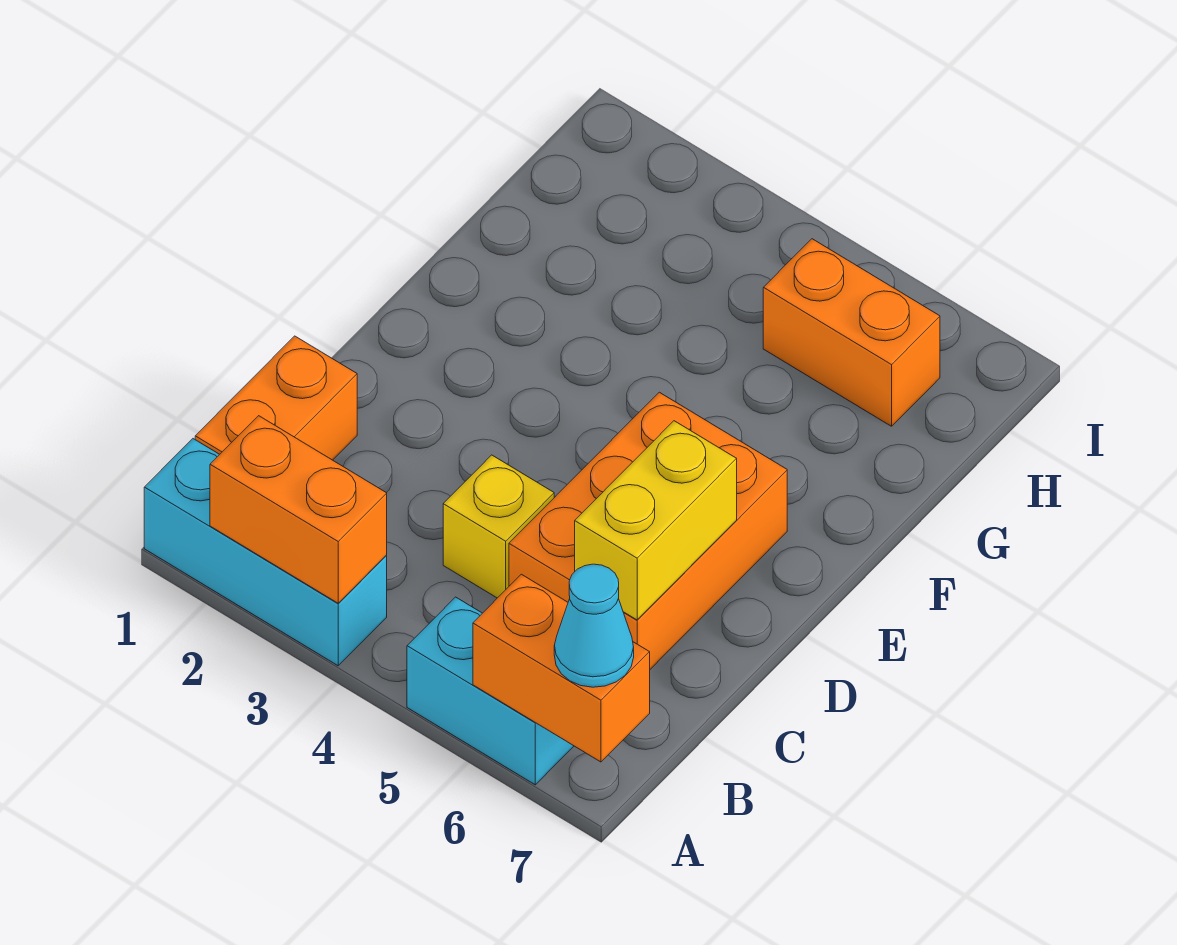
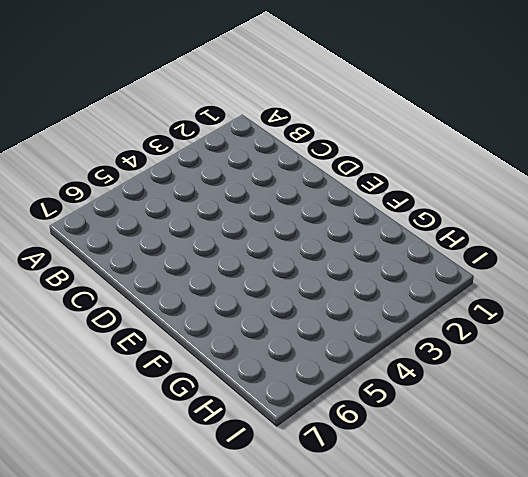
none -> cyan 1x3 brick [144,439,387,666]
none -> cyan 1x2 brick [407,597,574,785]

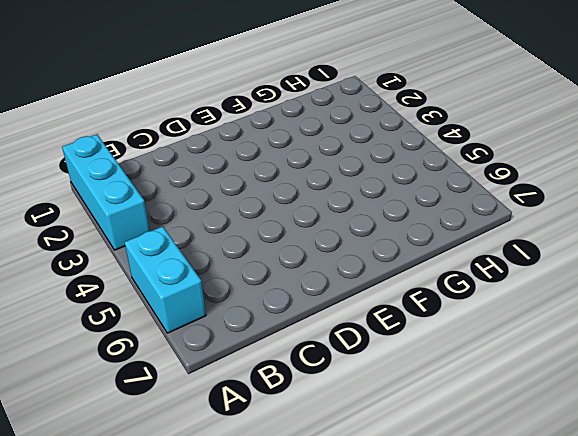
none -> orange 1x2 brick [195,336,357,460]
none -> yellow 1x1 brick [443,455,554,598]

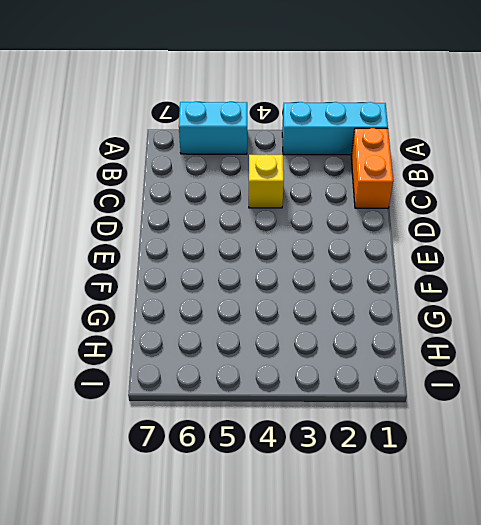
none -> orange 2x3 brick [509,392,787,669]
none -> orange 1x2 brick [763,239,940,426]

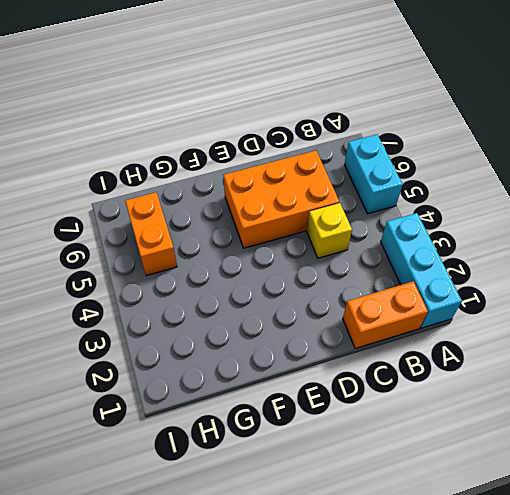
none -> orange 1x2 brick [210,416,387,603]
none -> orange 1x2 brick [473,574,650,762]

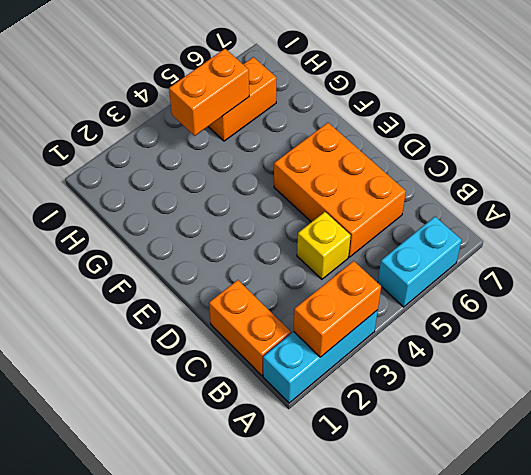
orange 1x2 brick [169,49,249,136] -> orange 1x2 brick moved to [473,574,650,762]
none -> yellow 1x2 brick [575,421,737,620]
none -> cyan 1x1 cone [554,564,634,687]

